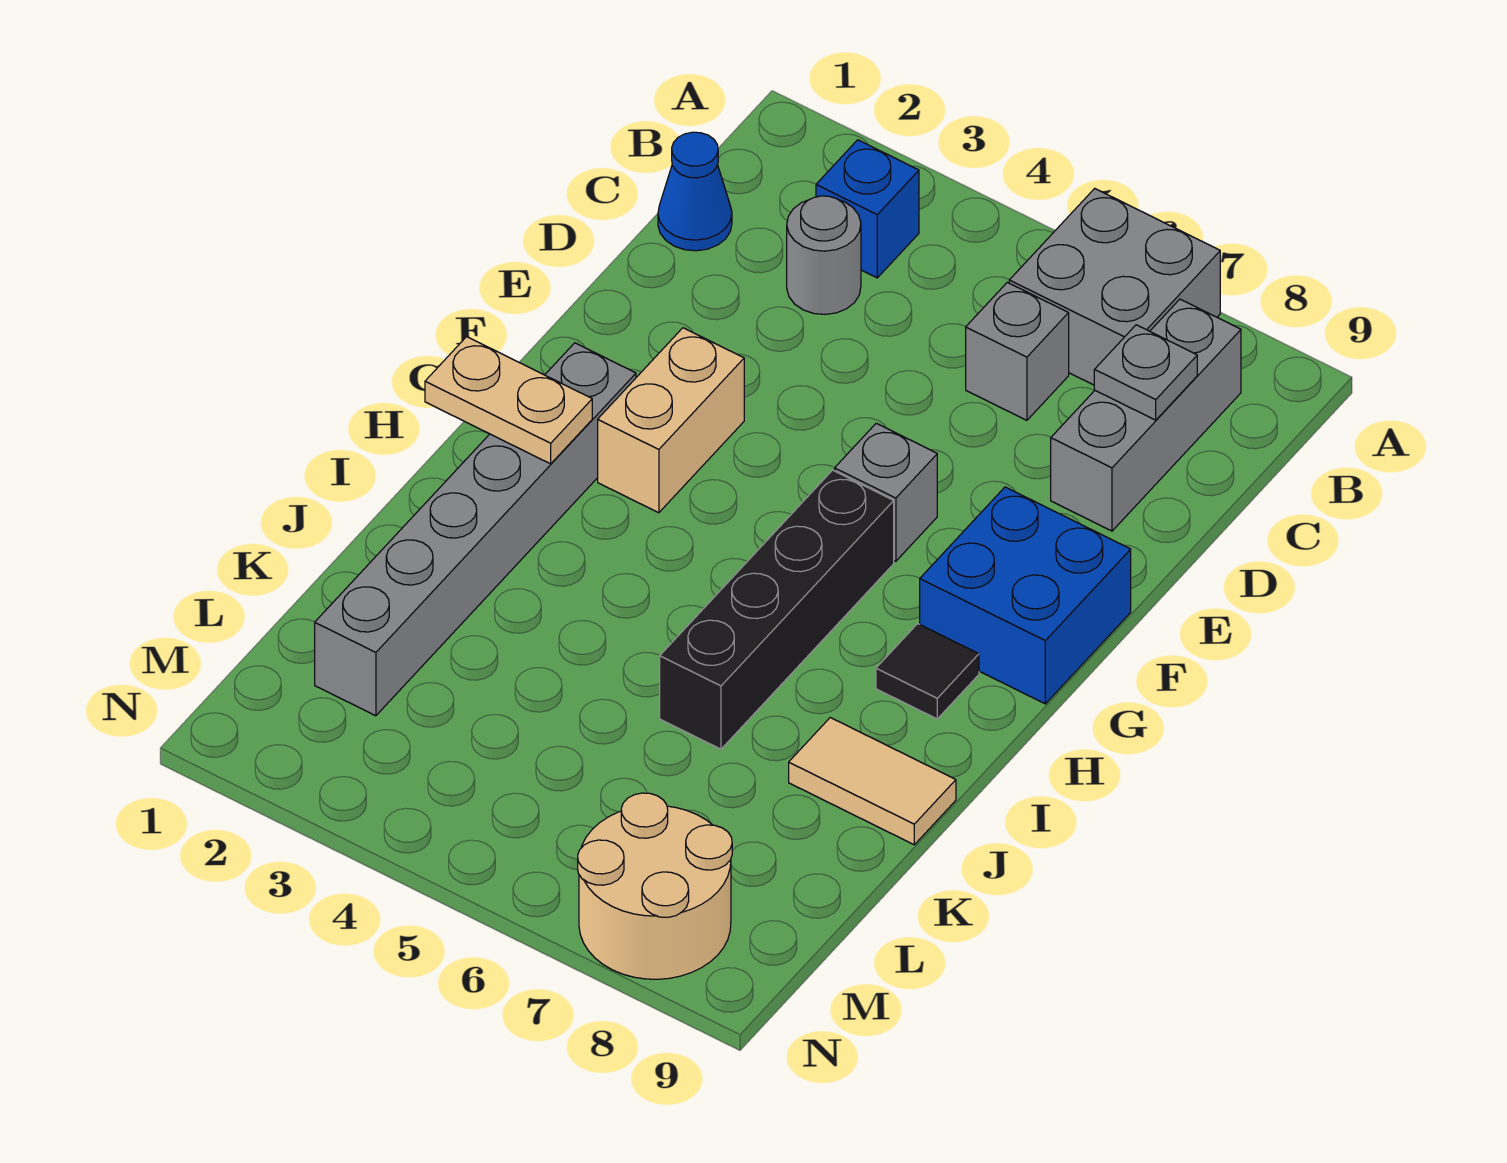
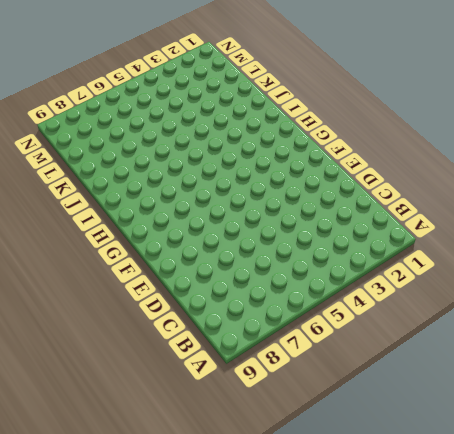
none -> grey 2x2 brick [1009,188,1220,385]
none -> blue 1x1 brick [816,140,919,278]
none -> grey 1x3 brick [1051,299,1241,531]

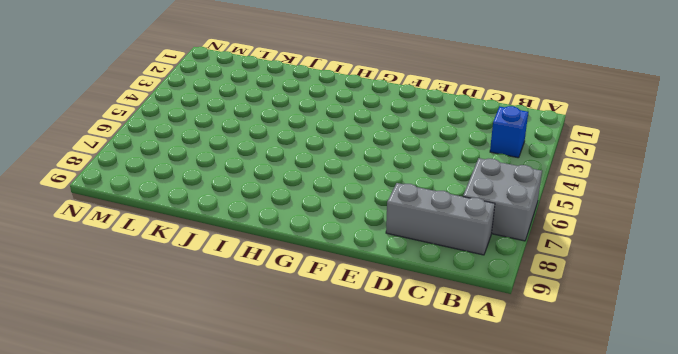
none -> blue 1x1 cone [658,132,732,251]
none -> grey 1x1 round brick [787,196,861,314]
none -> grey 1x1 brick [966,282,1069,420]

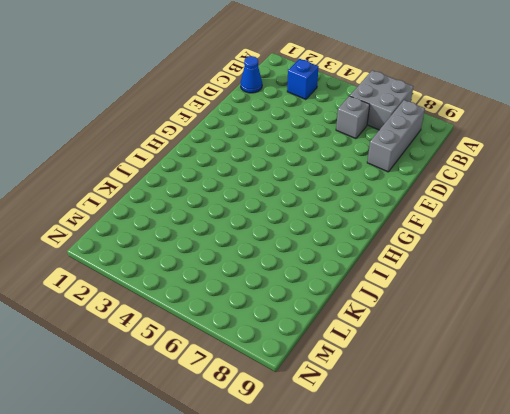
none -> grey 1x1 round brick [787,196,861,314]
none -> tan 1x2 brick [598,328,744,513]
none -> grey 1x1 brick [835,423,937,561]

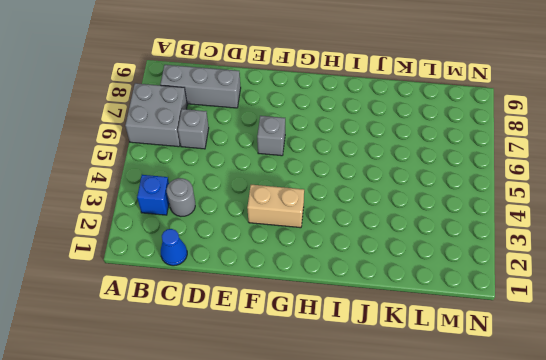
none -> blue 2x2 brick [920,487,1131,704]
none -> grey 1x6 brick [315,343,636,716]
none -> black 1x4 brick [660,470,894,749]

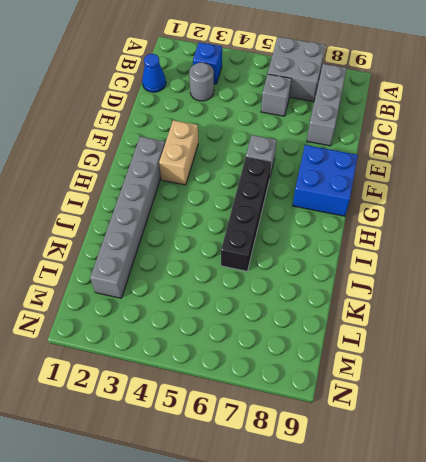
none -> black 1x1 tile [876,624,979,719]
none -> tan 1x2 tile [789,718,956,845]
none -> tan 2x2 round brick [578,793,732,979]

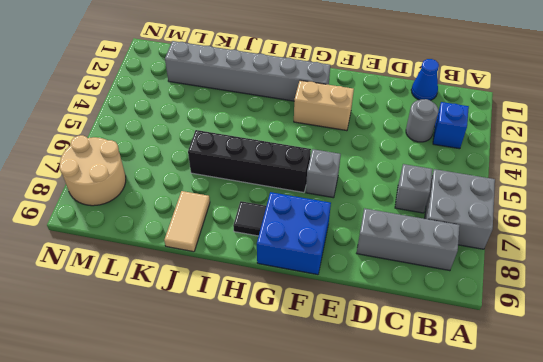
none -> grey 1x1 plate [1094,325,1197,420]
none -> tan 1x2 plate [425,337,592,464]

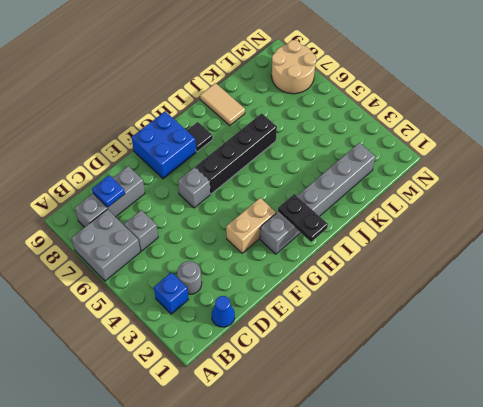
blue 1x1 plate [92,175,125,207] -> grey 1x1 plate [1094,325,1197,420]
black 1x2 plate [278,194,328,242] -> tan 1x2 plate [425,337,592,464]

